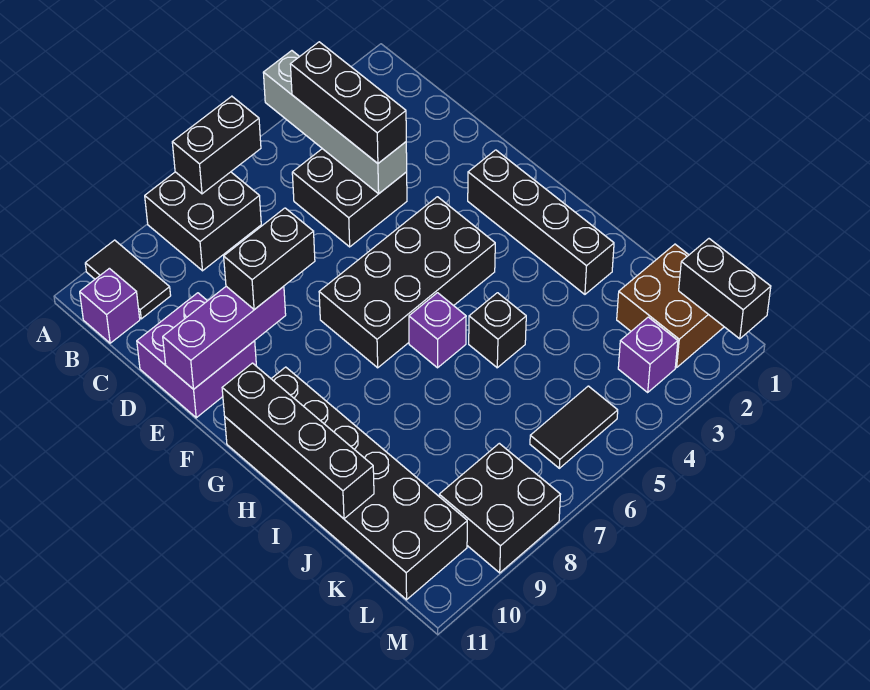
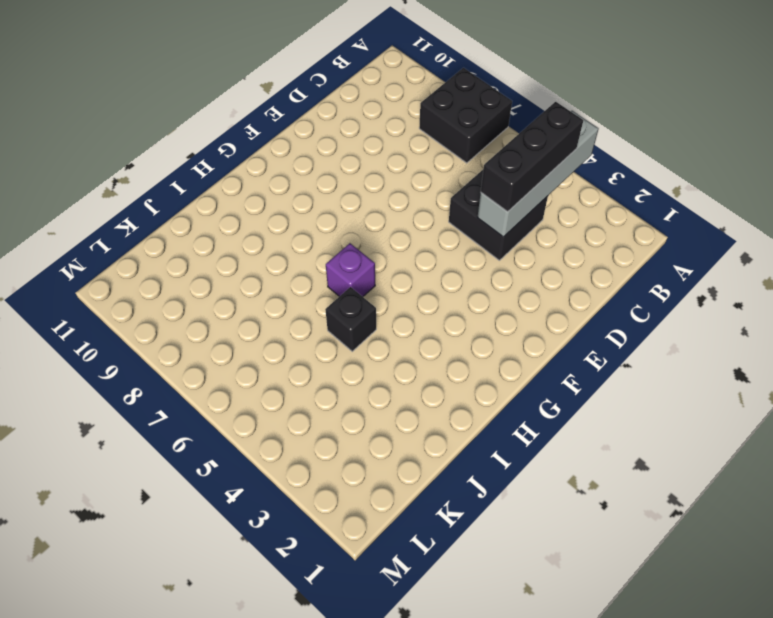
none -> black 1x2 tile [85,240,171,319]
none -> purple 1x1 brick [80,268,140,343]
none -> purple 2x2 brick [137,293,256,418]

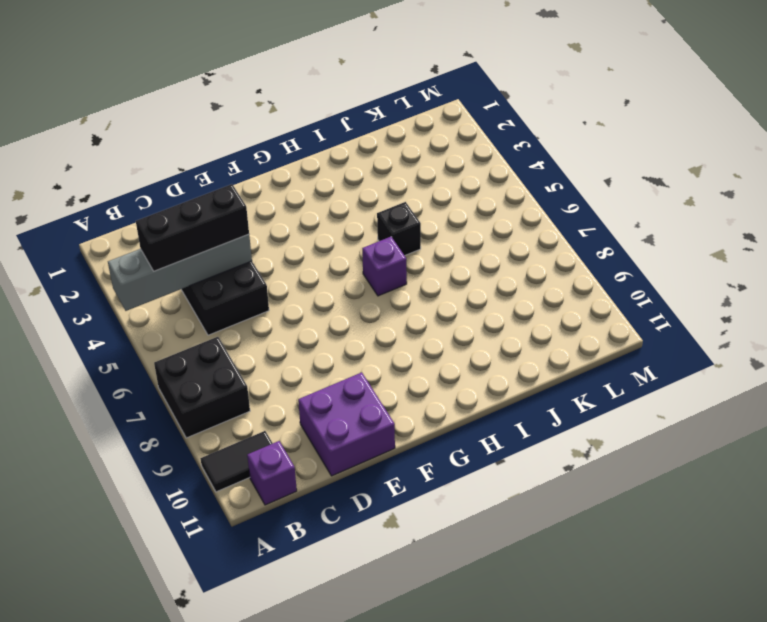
none -> black 1x4 brick [468,150,614,294]
none -> black 2x4 brick [319,197,495,368]
none -> black 2x6 brick [225,367,467,600]

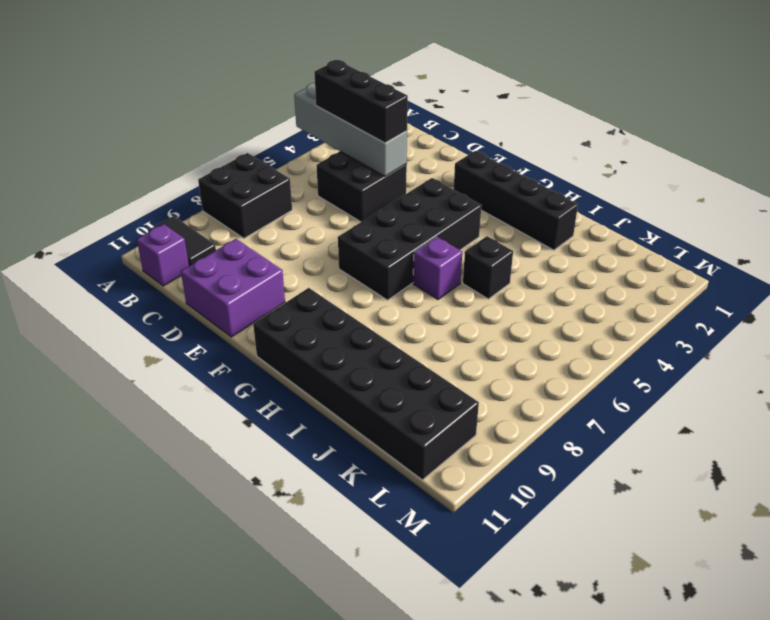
none -> brown 2x2 brick [617,244,724,368]
none -> purple 1x1 brick [618,317,678,392]
none -> black 1x2 tile [530,386,618,468]

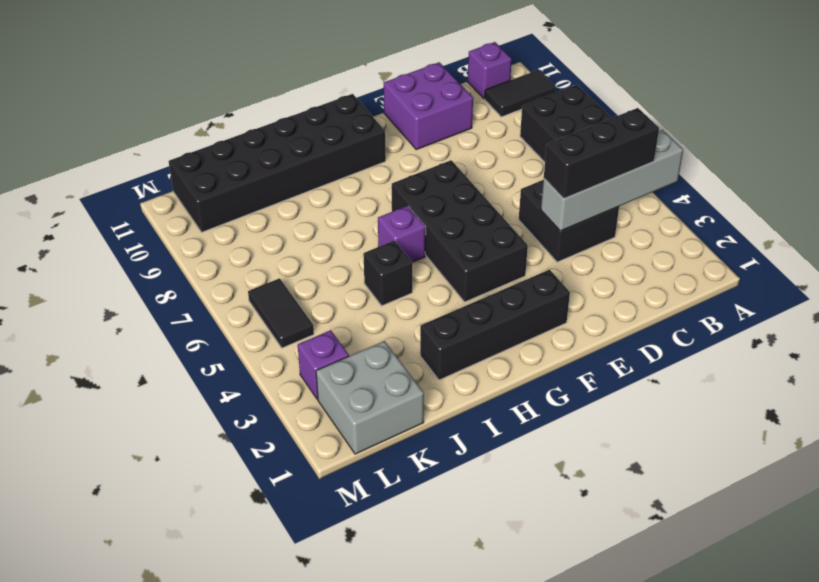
grey 2x2 brick [316,341,424,454] -> brown 2x2 brick [617,244,724,368]
none -> black 2x2 brick [439,443,561,573]
none -> black 1x2 brick [172,96,261,194]
none -> purple 1x3 brick [163,286,286,389]

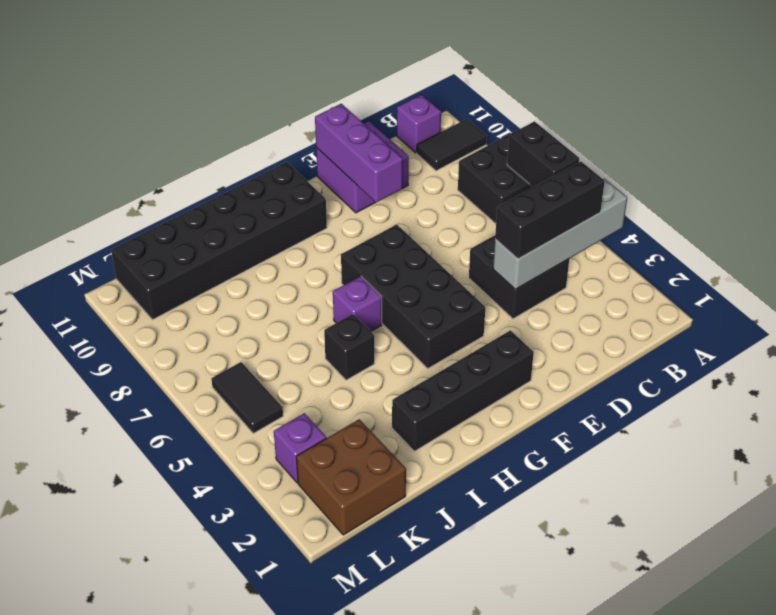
none -> black 2x2 brick [439,443,561,573]
none -> black 1x4 brick [222,363,374,519]
none -> black 1x2 brick [679,239,771,339]

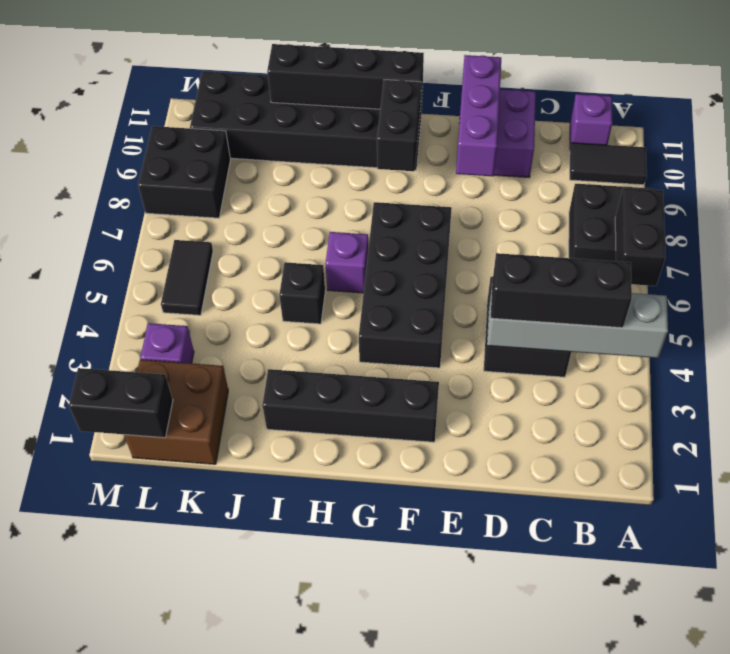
black 1x2 brick [377,80,421,171] -> black 1x2 brick moved to [224,208,315,310]

